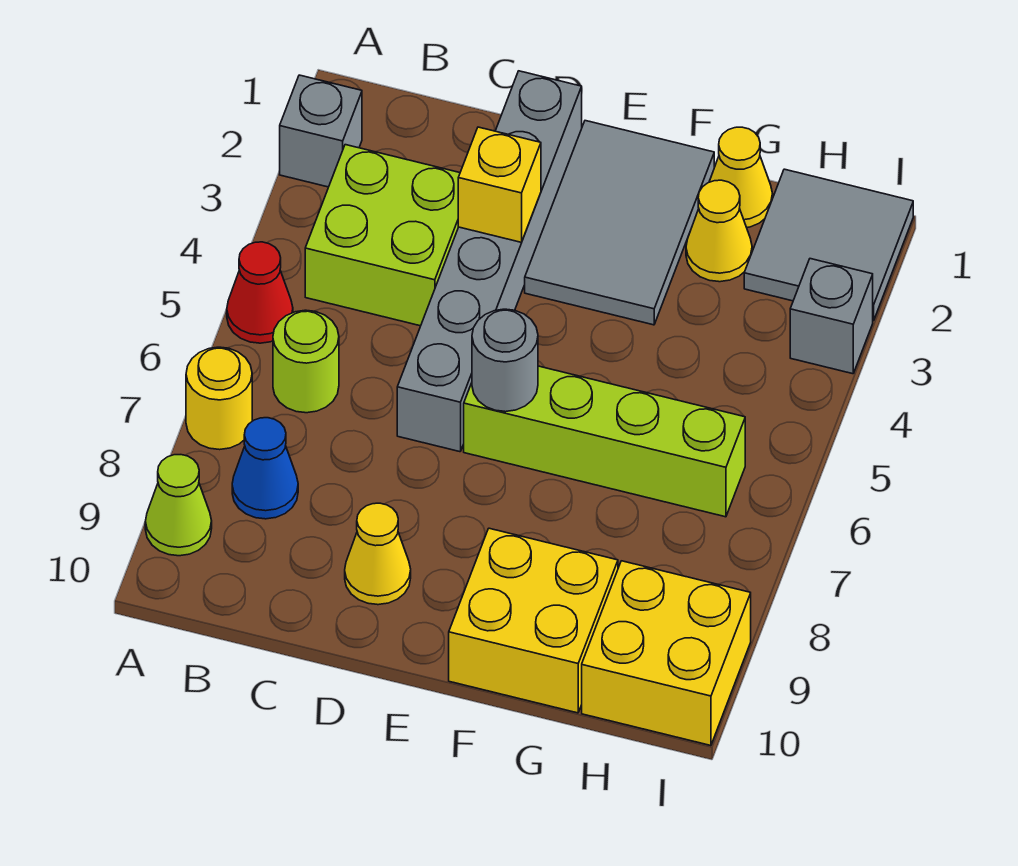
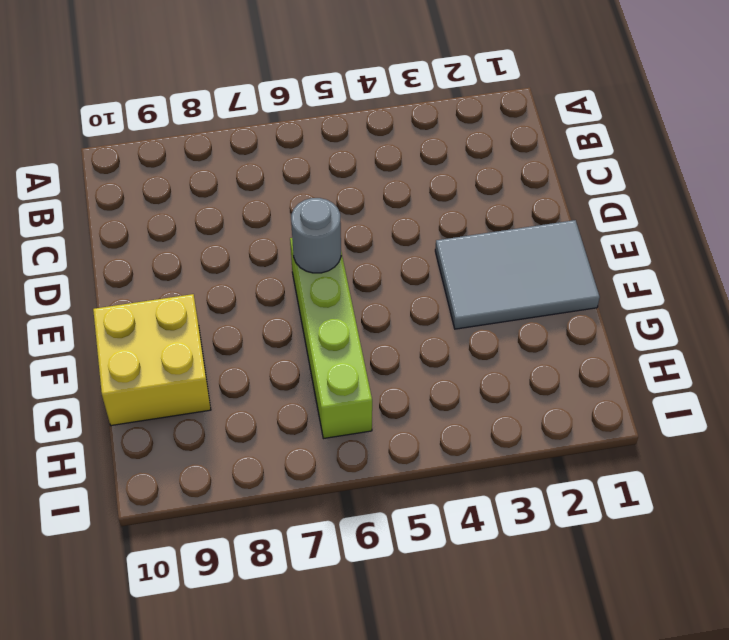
none -> grey 1x1 brick [280,75,362,187]
none -> red 1x1 cone [227,242,293,343]
none -> yellow 1x1 round brick [186,347,252,450]

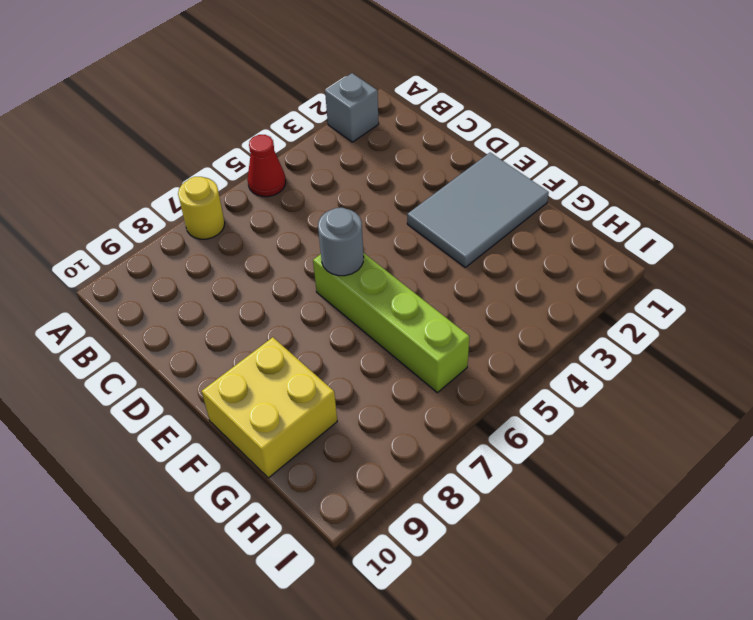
none -> lime 1x1 cone [145,455,212,556]
none -> lime 2x2 brick [305,145,460,326]
none -> lime 1x1 round brick [273,310,339,413]

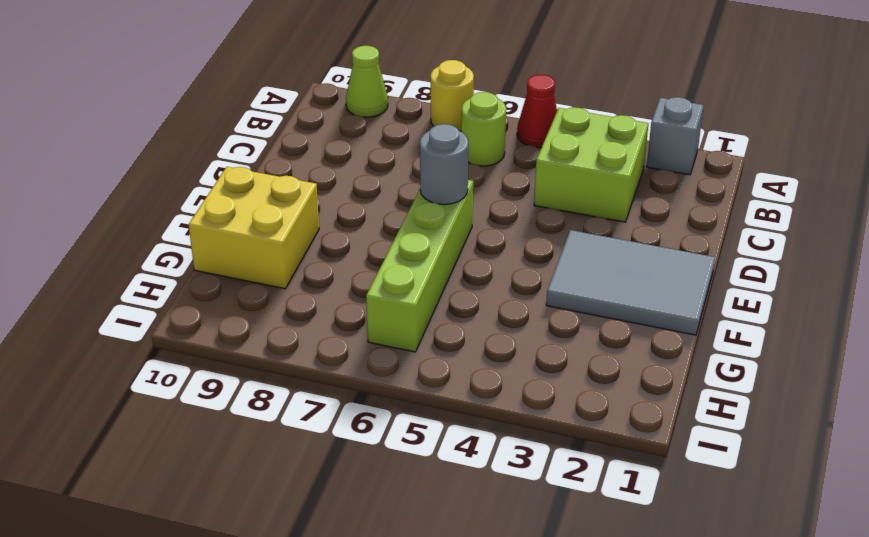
none -> blue 1x1 cone [232,418,298,519]
none -> grey 1x6 brick [397,71,582,452]
none -> yellow 1x1 cone [345,503,411,605]

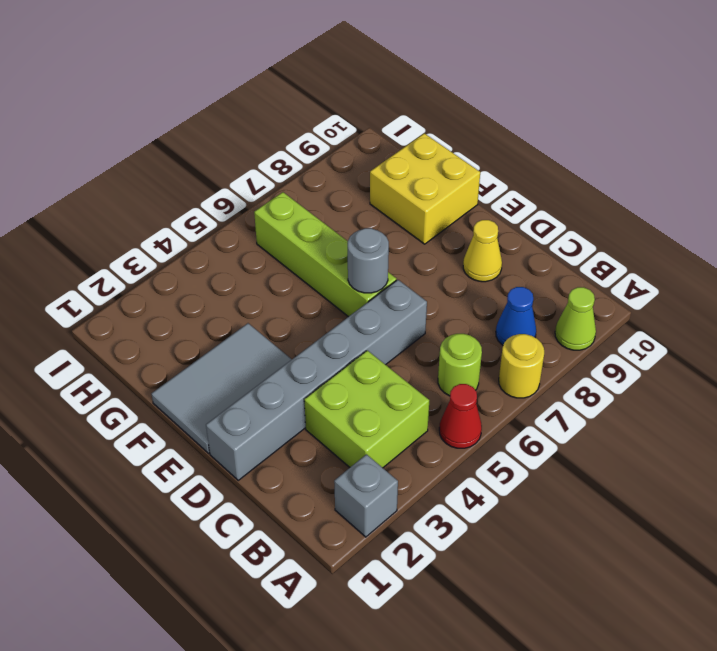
none -> yellow 1x1 cone [709,127,773,228]
none -> yellow 1x1 cone [686,180,752,282]
none -> grey 2x2 tile [744,169,913,321]

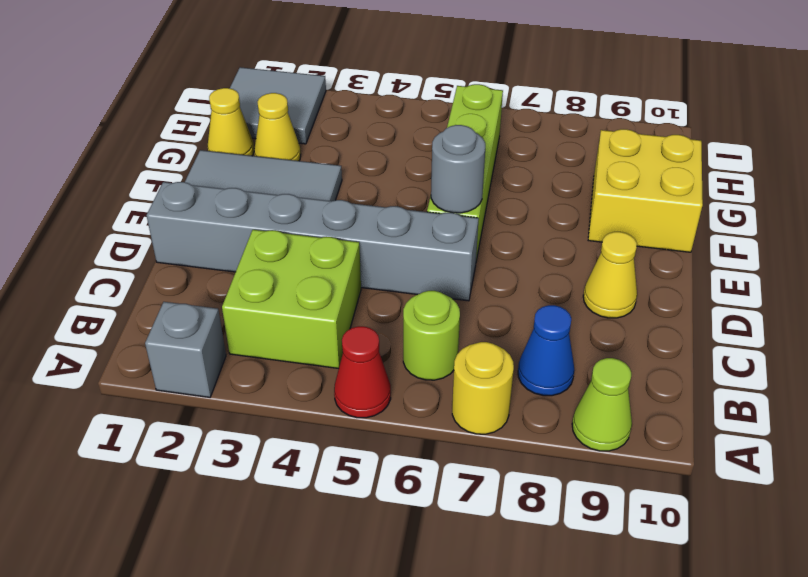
none -> yellow 2x2 brick [582,561,751,746]
none -> grey 1x1 brick [790,259,873,374]
none -> yellow 1x1 brick [458,127,541,242]

